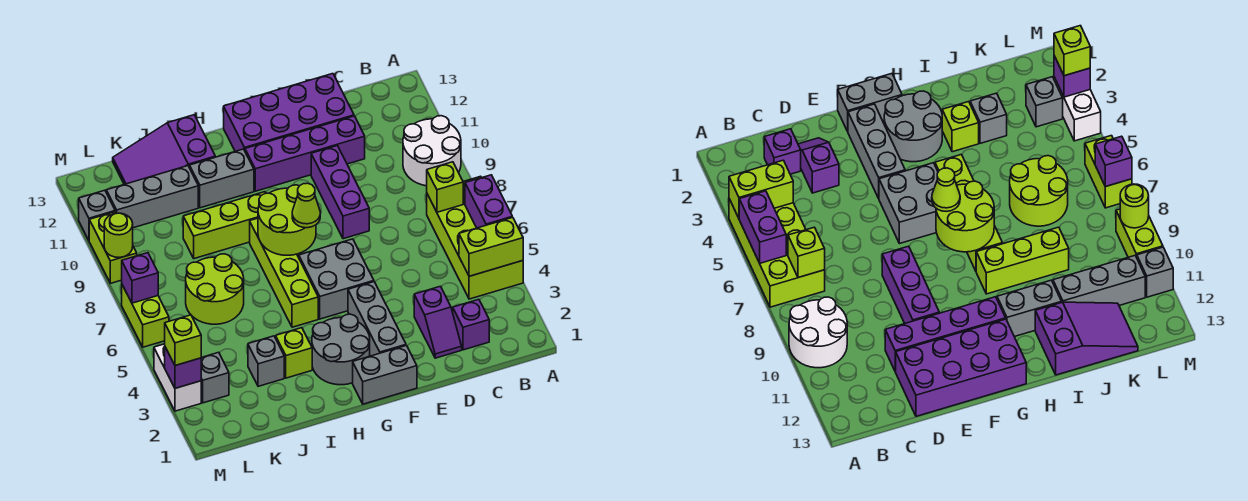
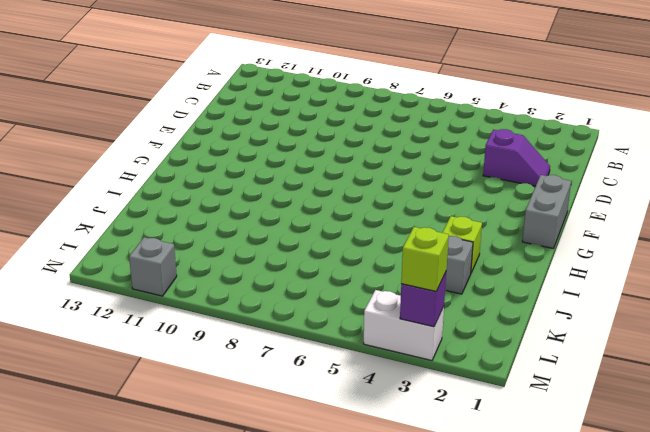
none -> lime 2x4 brick [427,176,523,299]
none -> white 2x2 round brick [403,116,461,186]
none -> purple 1x1 brick [453,299,489,350]
none -> purple 1x4 brick [245,116,365,191]

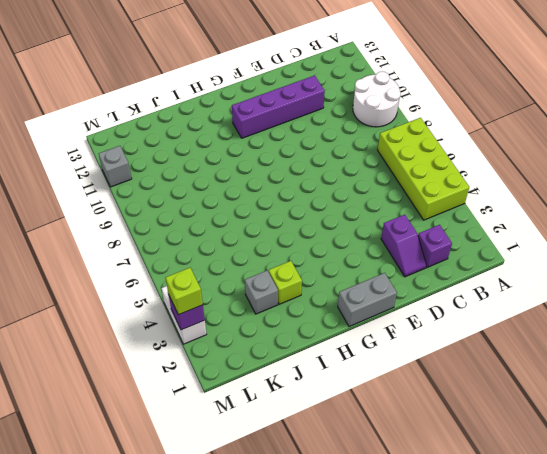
none -> purple 2x4 brick [224,74,354,151]
none -> purple 1x3 brick [311,146,369,239]
none -> grey 1x3 brick [348,282,406,356]
none -> grey 2x2 brick [299,239,374,319]

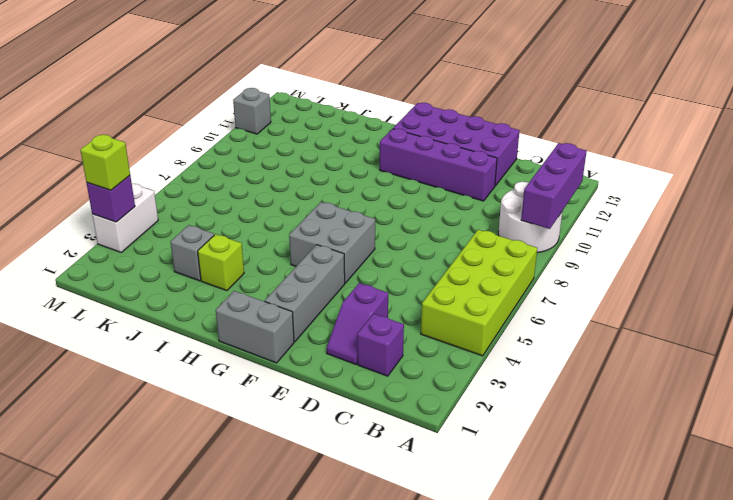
purple 1x3 brick [521,143,587,229] -> purple 1x3 brick moved to [311,146,369,239]
none -> grey 2x2 round brick [312,314,370,385]
none -> lime 1x4 brick [250,218,318,327]
none -> lime 1x3 brick [183,192,266,259]
none -> grey 1x2 brick [190,149,254,208]

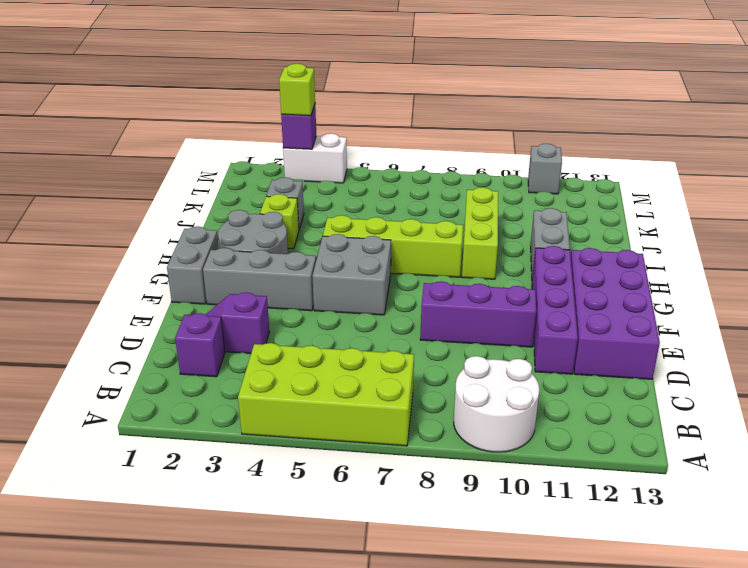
none -> purple 2x3 slope [113,115,215,184]
none -> lime 2x2 round brick [186,254,244,324]
none -> grey 1x3 brick [106,166,198,228]
none -> grey 1x1 brick [201,352,229,403]

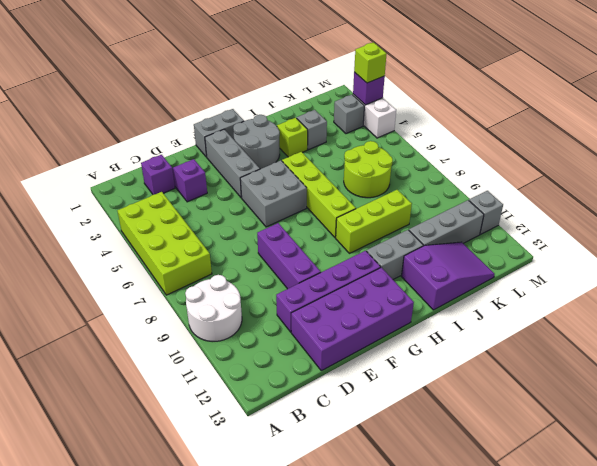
none -> lime 1x2 brick [122,285,169,347]
none -> lime 1x2 brick [89,212,137,283]
none -> lime 1x2 brick [459,217,523,276]
none -> purple 1x2 brick [465,175,512,228]

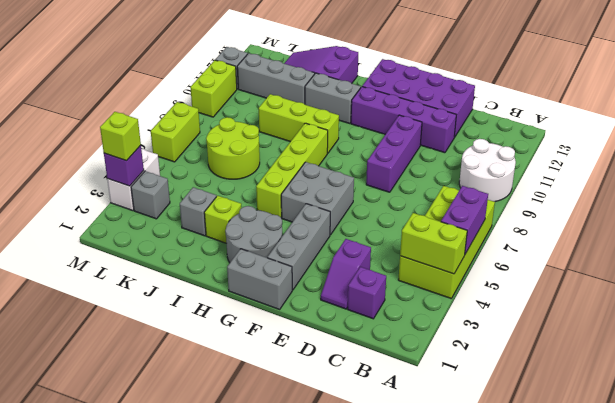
none -> lime 1x1 brick [427,162,463,212]
none -> lime 2x2 round brick [258,185,316,255]
none -> purple 1x1 brick [122,253,158,303]
none -> lime 1x1 round brick [104,213,133,257]

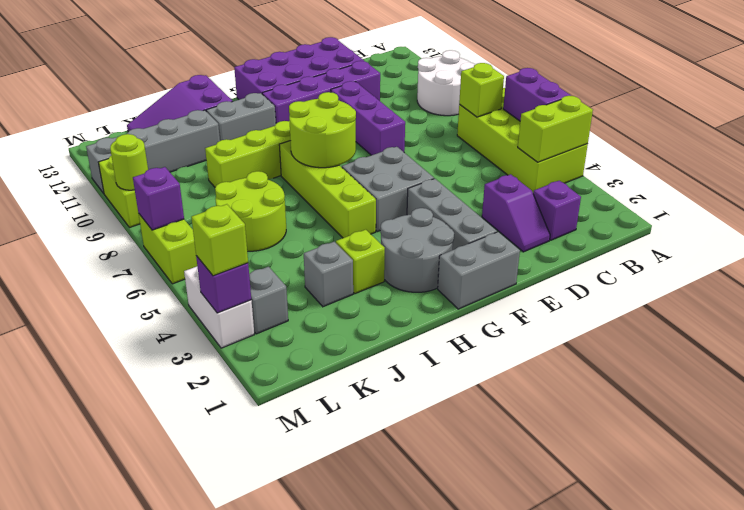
none -> lime 1x1 cone [292,183,320,228]

